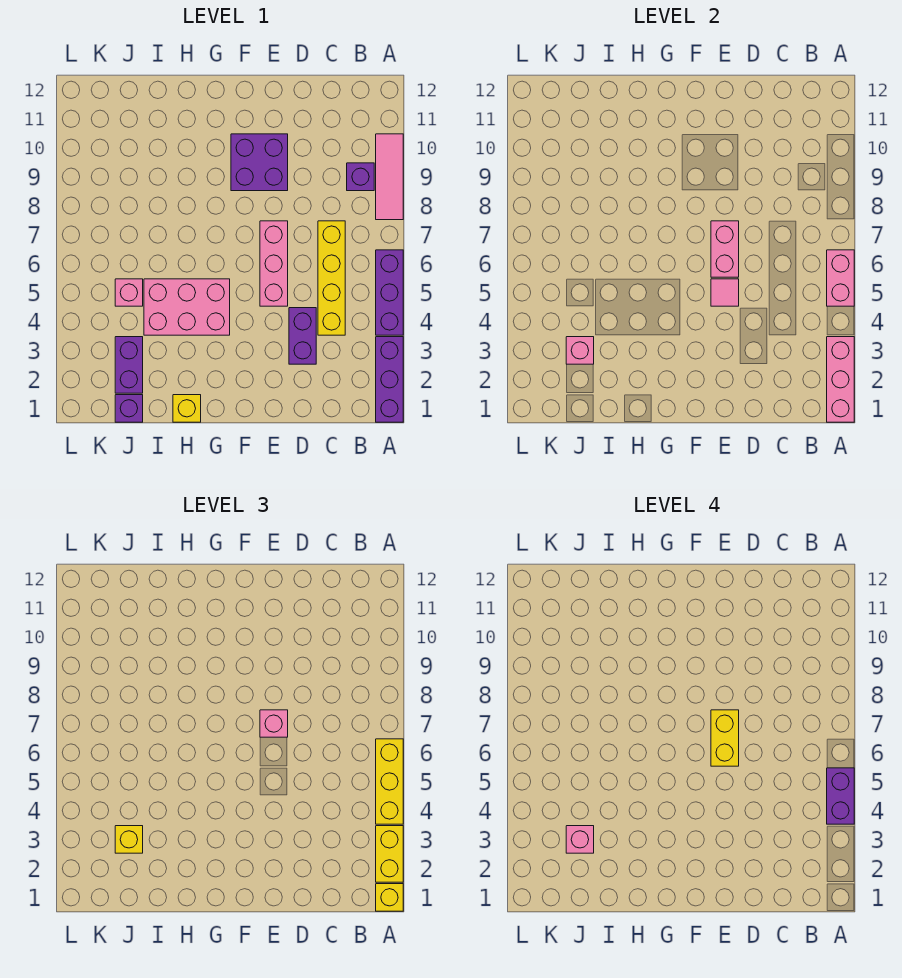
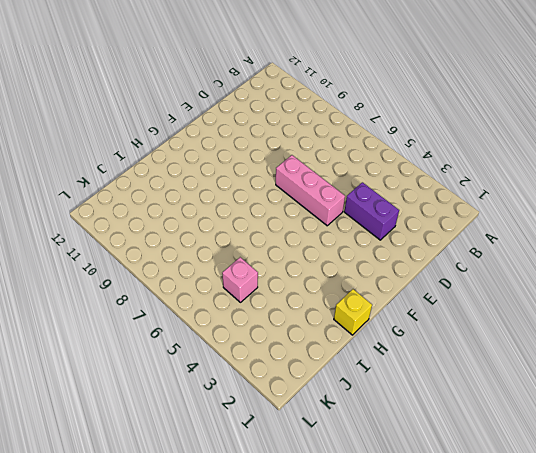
none -> purple 1x3 brick [376,337,403,422]
none -> purple 1x3 brick [376,250,403,335]
none -> pink 1x3 tile [376,134,403,220]

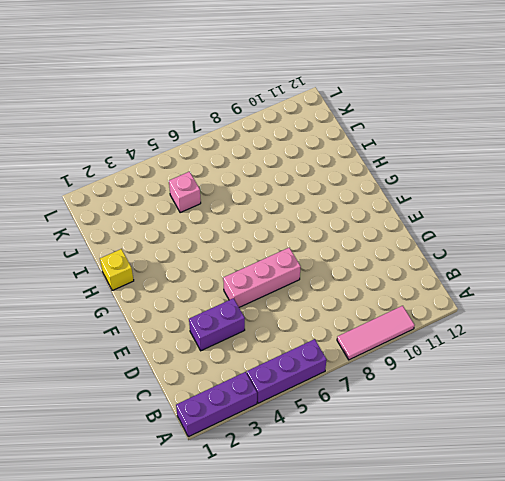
none -> purple 1x1 brick [347,163,374,191]
none -> yellow 1x4 brick [318,221,345,335]
none -> purple 2x2 brick [231,134,288,191]

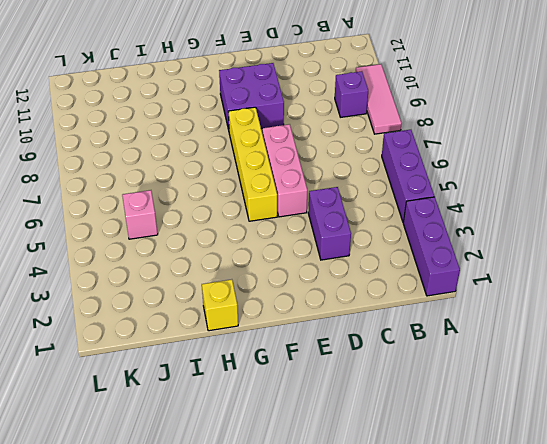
yellow 1x4 brick [228,107,277,221] -> yellow 1x4 brick moved to [318,221,345,335]
none -> pink 2x3 brick [144,279,230,335]
none -> purple 1x1 brick [115,395,143,422]
none -> purple 1x2 brick [115,337,143,393]

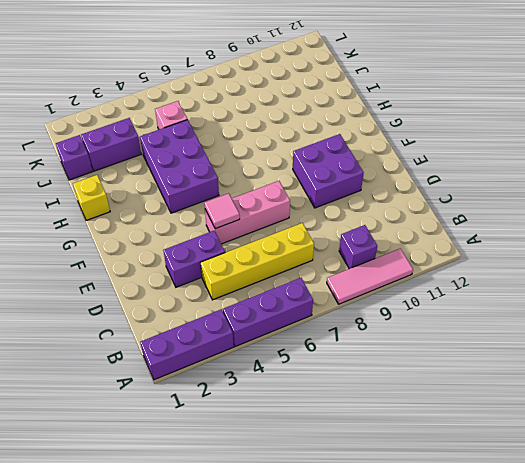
purple 2x3 brick [140,120,219,213] -> pink 2x3 brick [144,279,230,335]
none -> pink 1x3 brick [827,337,854,422]
none -> pink 1x2 brick [827,250,854,306]
none -> pink 1x2 brick [711,221,739,277]

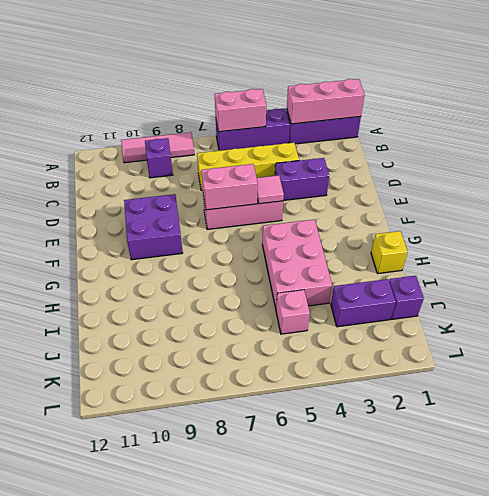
none -> pink 1x1 brick [566,337,594,364]
none -> yellow 1x1 brick [376,884,403,911]
none -> yellow 1x2 brick [376,826,403,882]

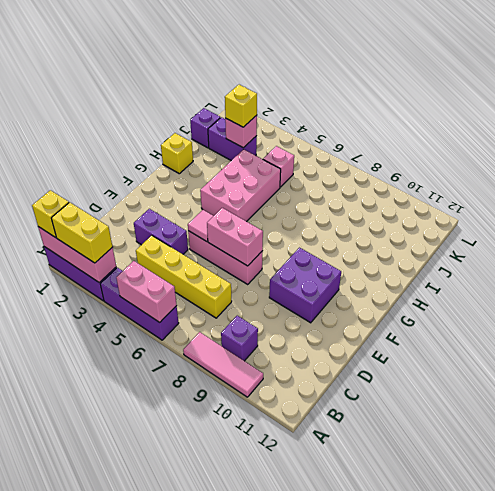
none -> yellow 1x3 brick [376,739,403,824]
none -> pink 1x1 brick [260,710,288,737]
none -> purple 1x2 brick [827,768,854,824]

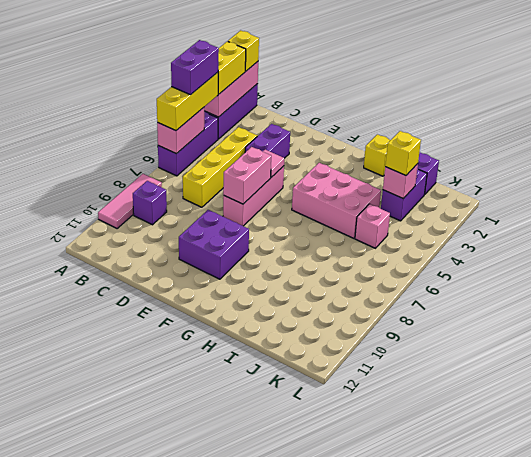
none -> pink 1x1 brick [260,710,288,737]
none -> yellow 1x2 brick [711,710,739,766]
none -> pink 1x1 brick [566,826,594,853]

